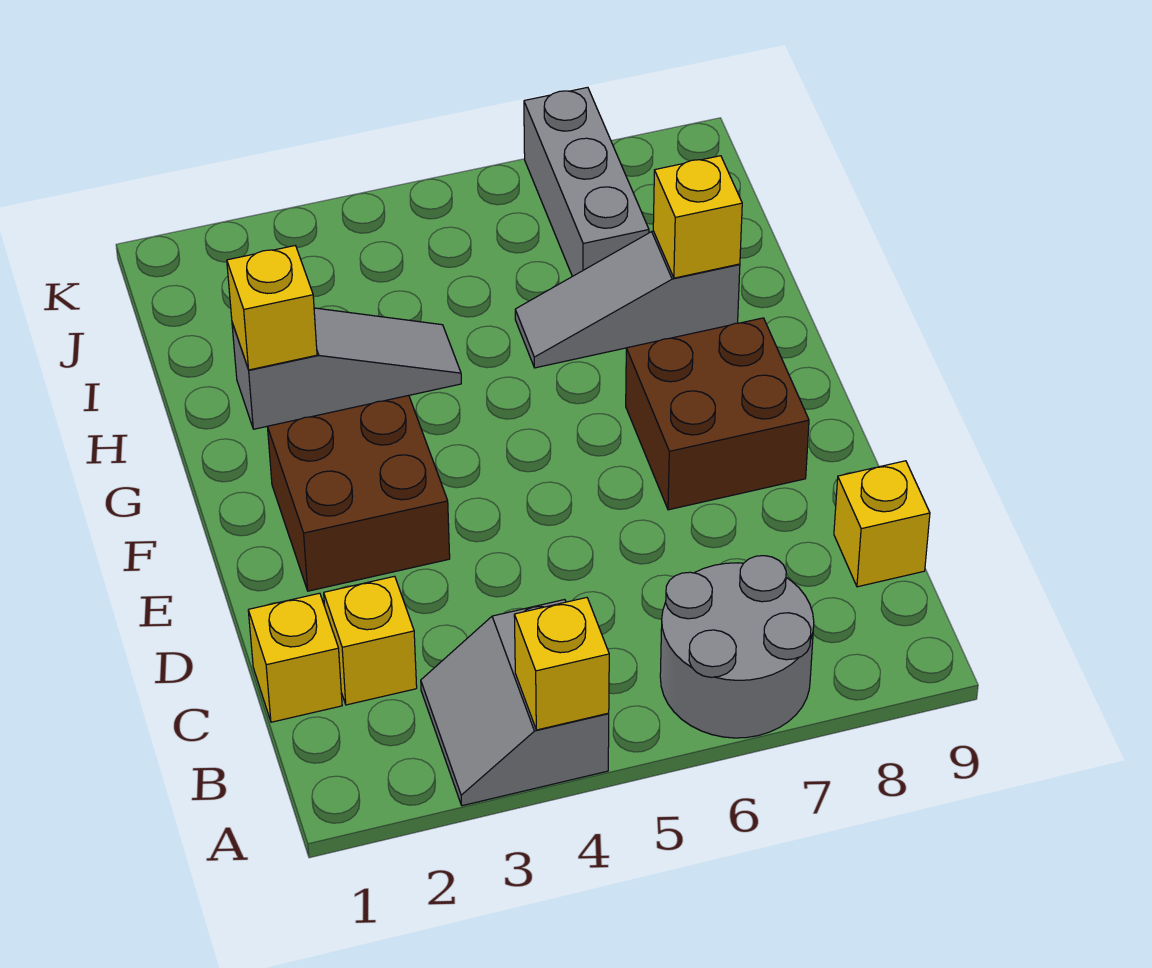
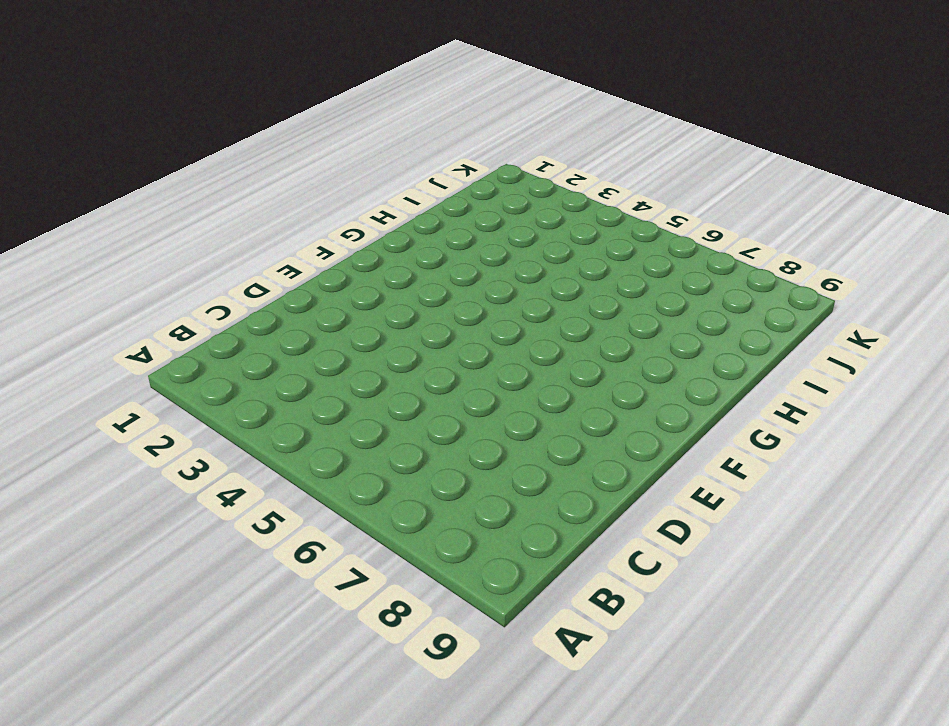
none -> grey 2x2 slope [421,600,609,806]
none -> grey 2x2 round brick [660,556,814,738]
none -> yellow 1x1 brick [248,593,342,722]

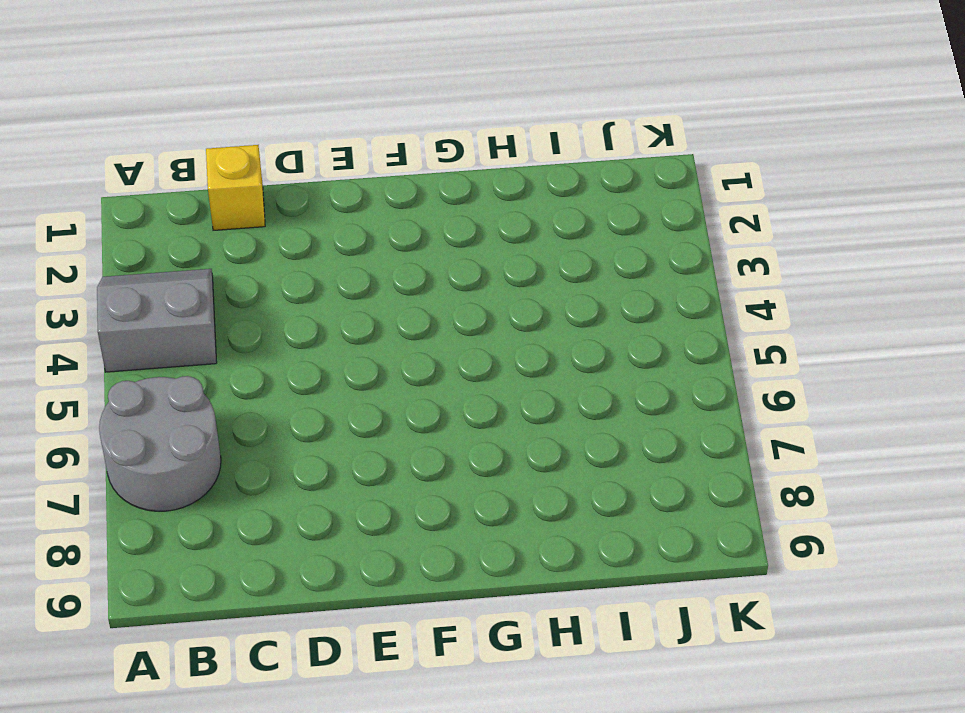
none -> yellow 1x1 brick [324,576,417,705]
none -> yellow 1x1 brick [834,461,930,587]
none -> brown 2x2 brick [268,395,450,591]

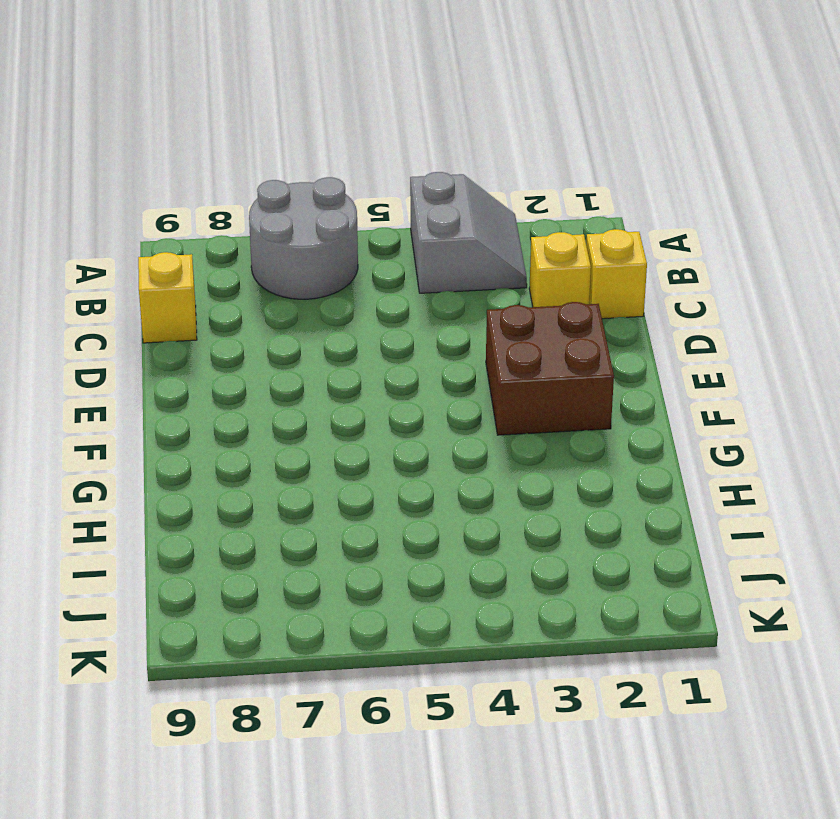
none -> brown 2x2 brick [626,318,809,510]
none -> grey 1x3 slope [232,308,461,429]
none -> grey 1x3 slope [515,231,740,368]

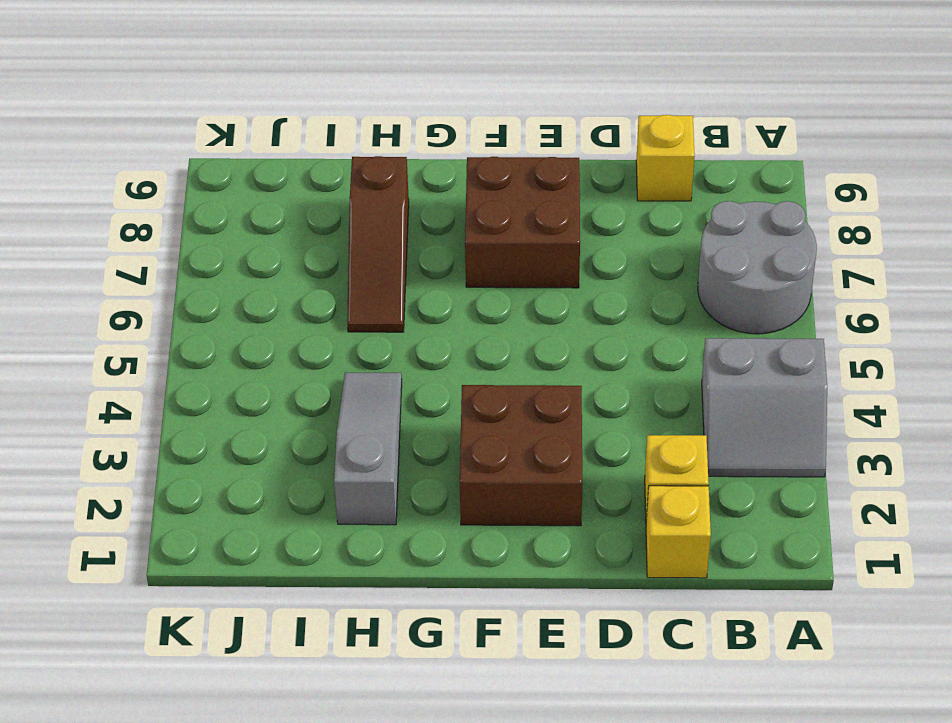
brown 1x3 slope [347,156,409,332] -> grey 1x3 slope [515,231,740,368]
none -> grey 1x3 brick [524,87,649,276]
none -> yellow 1x1 brick [514,598,609,730]
none -> yellow 1x1 brick [227,246,317,370]

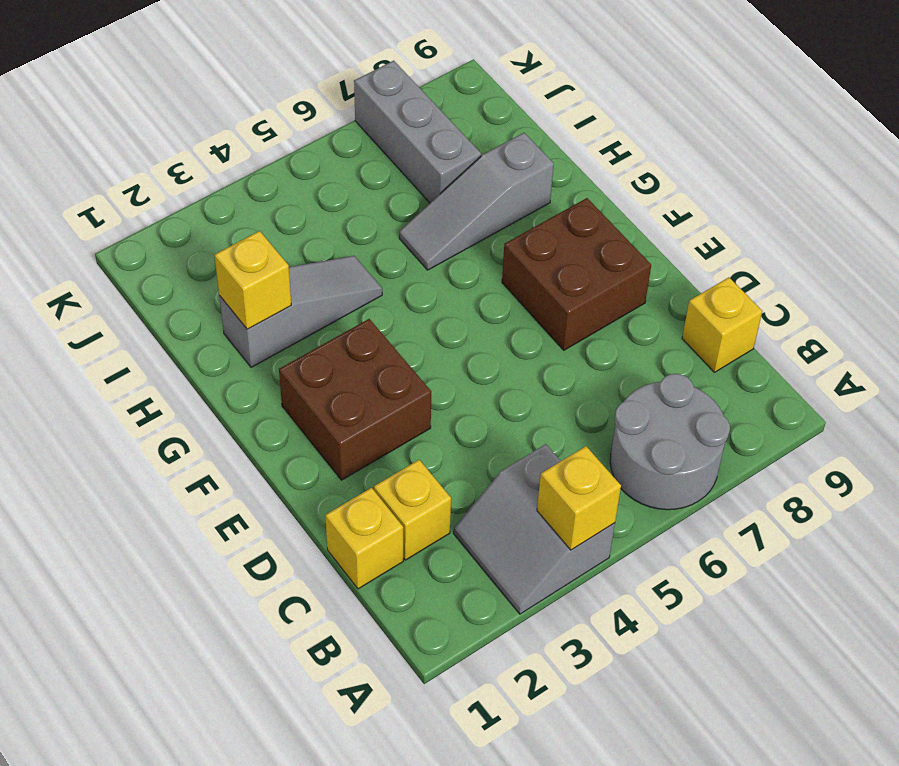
none -> yellow 1x1 brick [653,156,742,278]

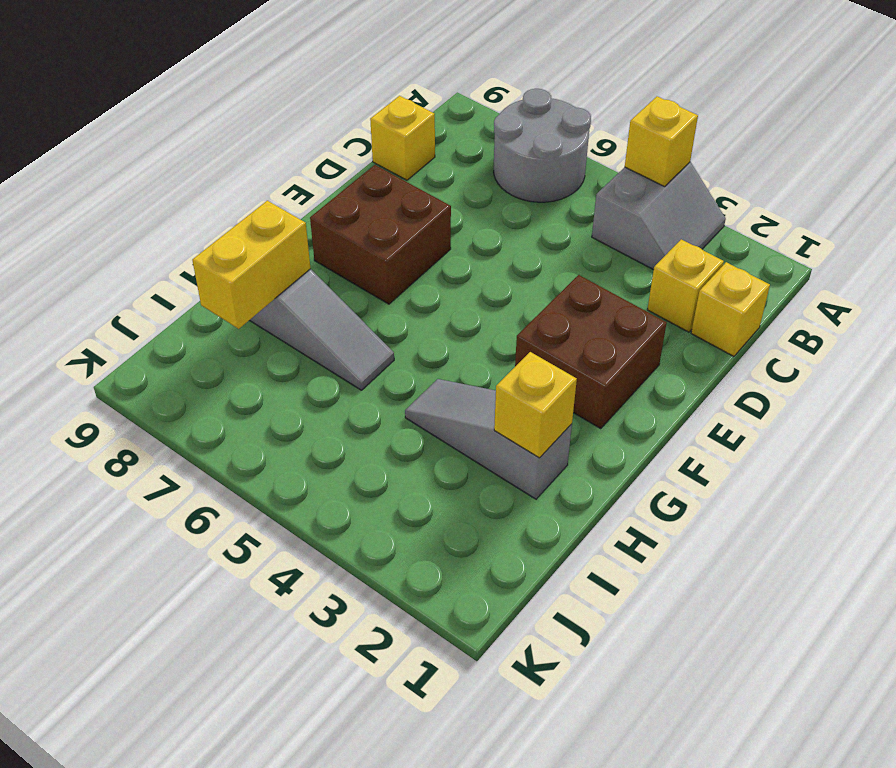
yellow 1x2 brick [192,201,311,329] -> yellow 1x1 brick [653,156,742,278]
none -> grey 1x3 brick [524,87,649,276]

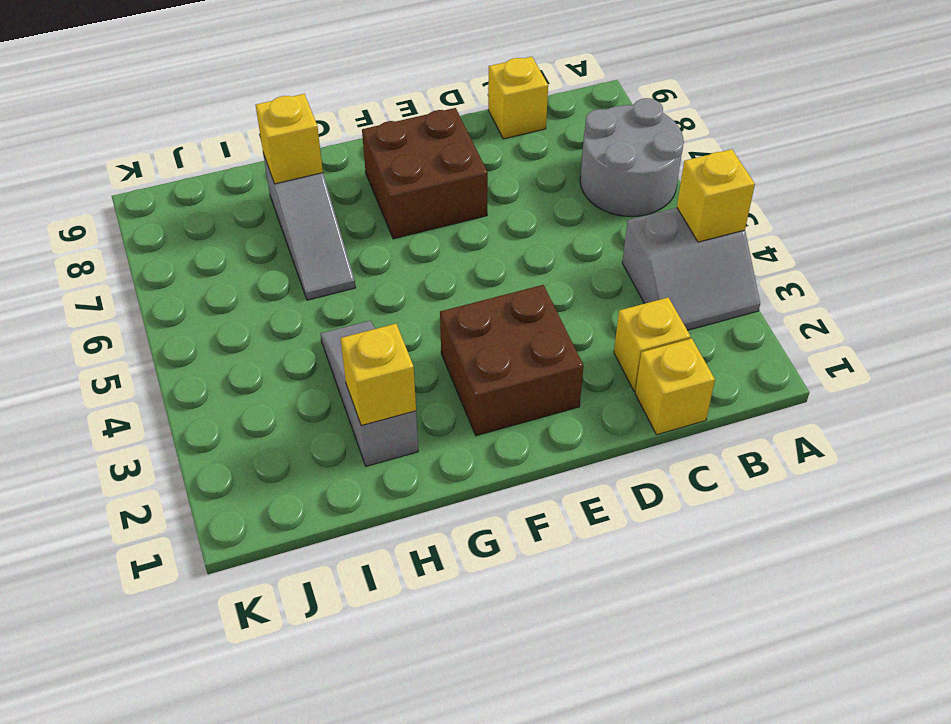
none -> grey 1x3 brick [524,87,649,276]

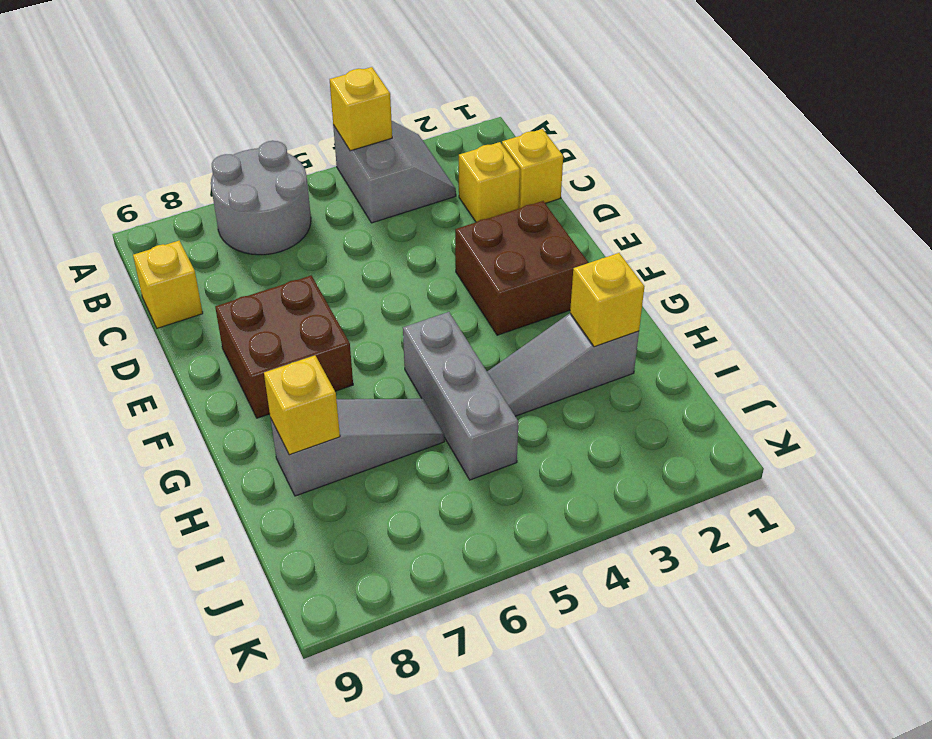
grey 1x3 brick [403,312,518,480] -> grey 1x3 brick moved to [524,87,649,276]

